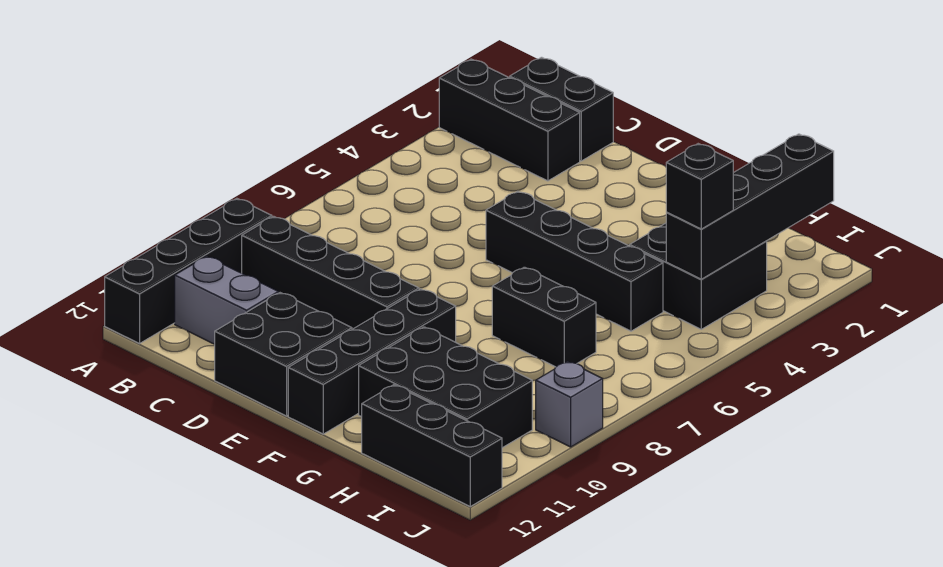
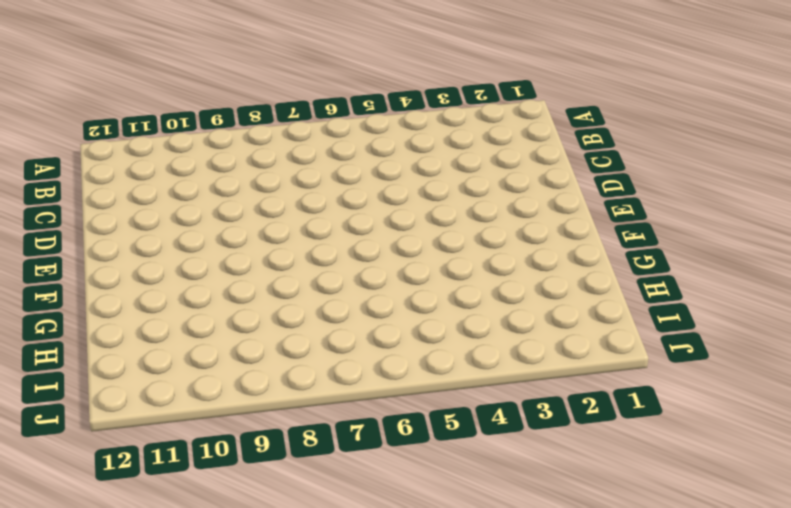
none -> black 1x3 brick [439,59,580,181]
none -> black 1x4 brick [105,198,272,344]
none -> black 1x2 brick [510,57,613,161]

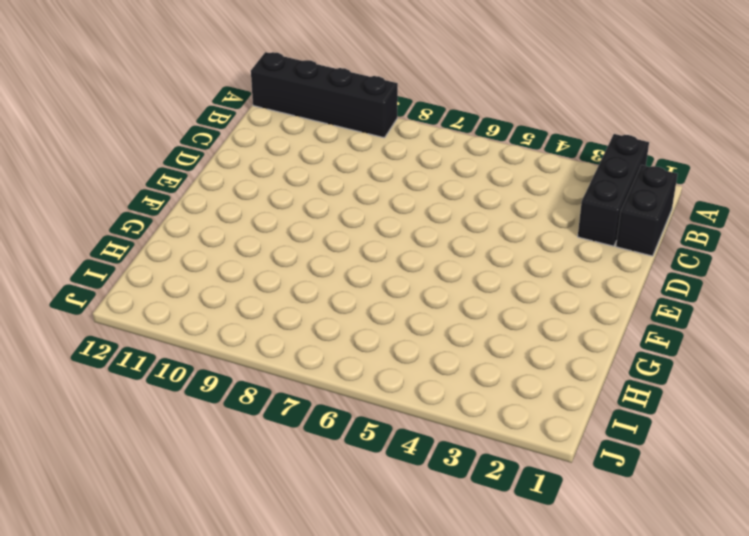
none -> black 1x4 brick [242,216,419,329]
none -> grey 1x2 brick [175,256,278,344]
none -> black 2x2 brick [215,293,352,416]

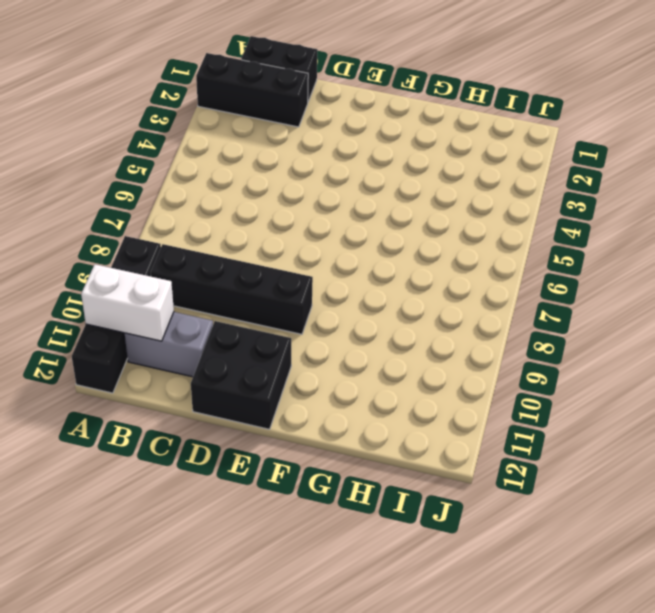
white 1x2 brick [81,264,174,341] -> none
none -> black 1x4 brick [486,191,663,331]
none -> black 1x4 brick [288,289,456,434]
none -> black 1x2 brick [492,267,596,367]

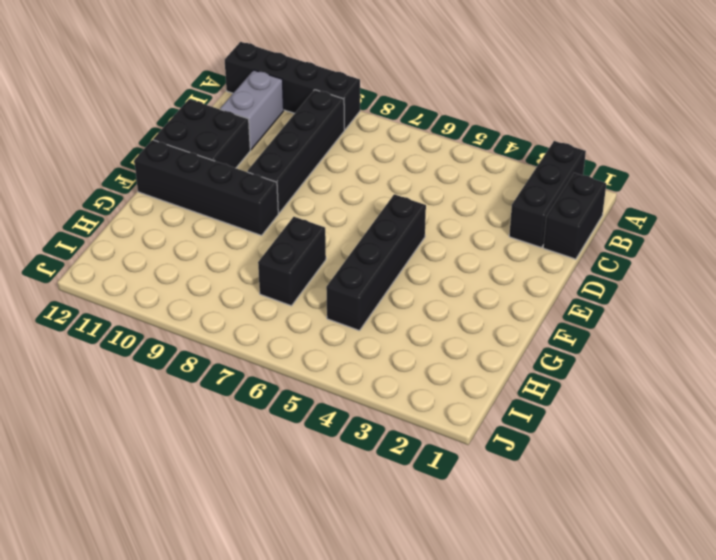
none -> black 2x3 brick [359,327,532,448]
none -> black 2x2 brick [630,223,767,329]
none -> black 1x3 brick [362,385,502,506]

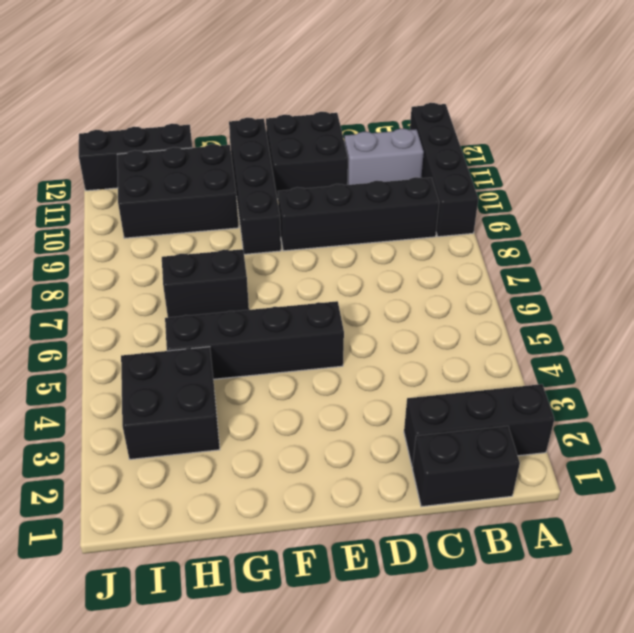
none -> grey 1x1 brick [536,361,603,447]
none -> black 1x4 brick [666,134,834,279]
none -> black 1x1 brick [666,144,733,229]

